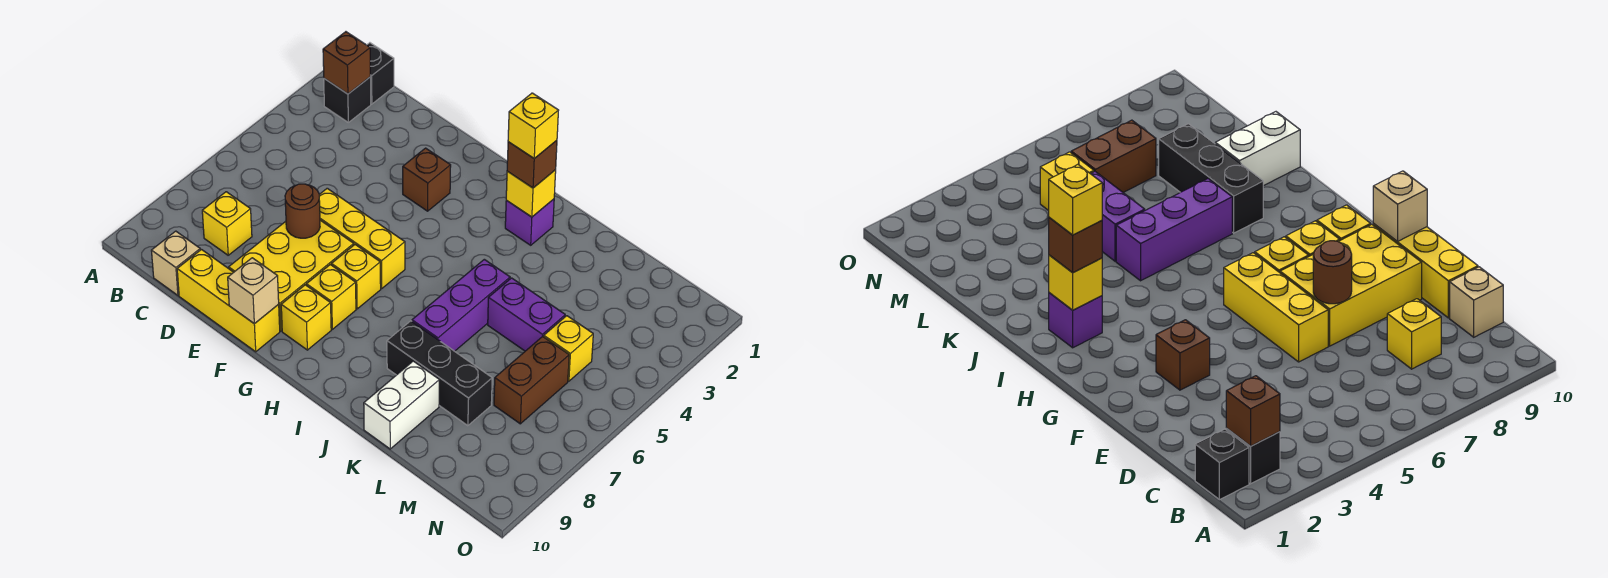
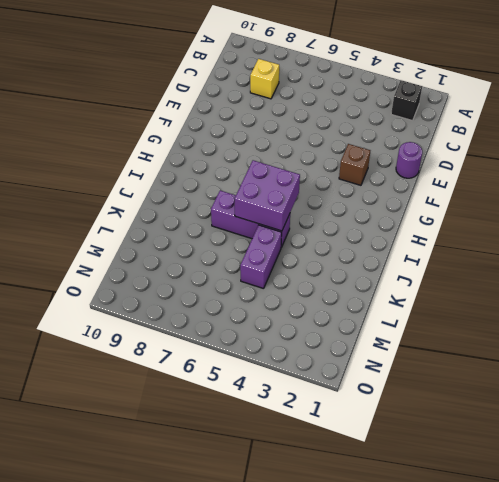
purple 1x1 round brick [396,142,422,178] -> none
purple 2x2 brick [235,160,300,231] -> none
none -> black 1x1 brick [367,43,394,104]
none -> tan 1x1 brick [151,231,200,295]
none -> yellow 1x3 brick [177,250,280,352]

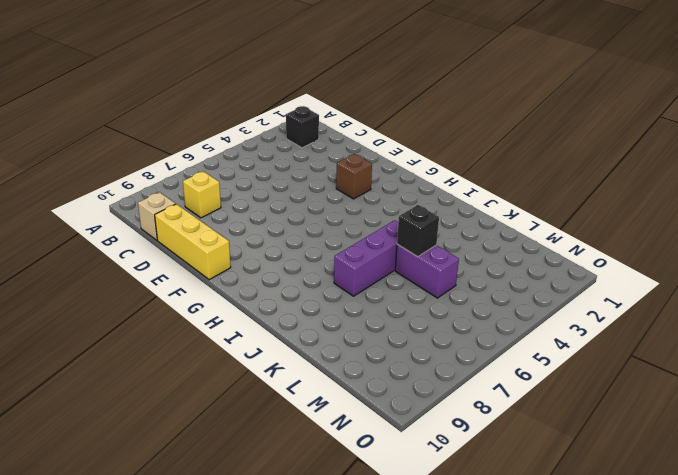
black 1x1 brick [397,205,439,257] -> black 1x1 brick moved to [367,43,394,104]
none -> yellow 1x3 brick [319,188,405,289]
none -> yellow 2x3 brick [229,220,354,331]
none -> yellow 1x1 brick [331,245,381,309]

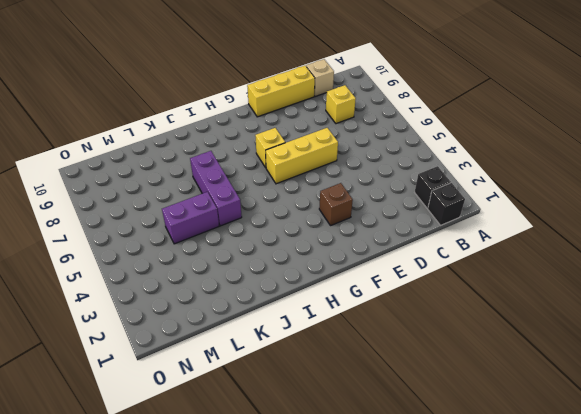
none -> yellow 2x3 brick [229,220,354,331]
none -> yellow 1x1 brick [306,265,356,329]
none -> yellow 1x1 brick [281,285,331,350]

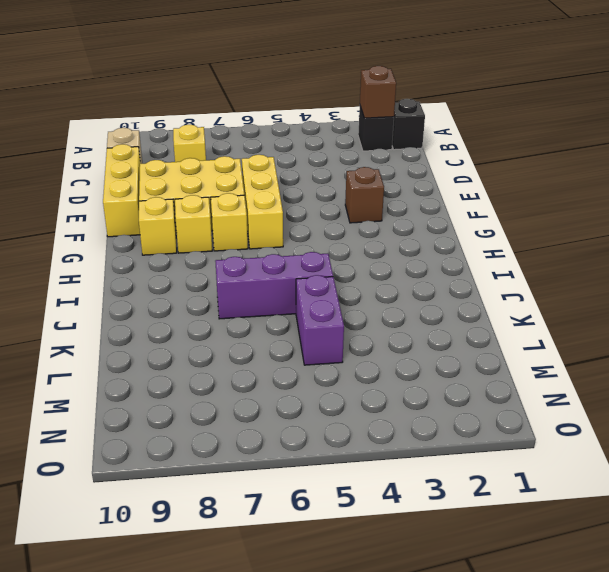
none -> purple 1x1 brick [505,199,554,245]
none -> black 1x3 brick [387,321,492,426]
none -> white 1x2 brick [364,361,439,449]

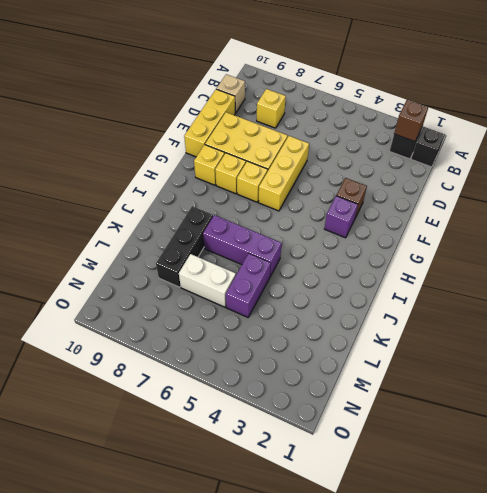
purple 1x1 brick [324,196,358,238] -> purple 1x1 brick moved to [505,199,554,245]
white 1x2 brick [179,254,236,307] -> white 1x2 brick moved to [364,361,439,449]
none -> yellow 1x1 brick [544,316,593,381]
none -> brown 1x2 brick [494,336,569,424]
none -> brown 1x1 round brick [285,184,320,238]

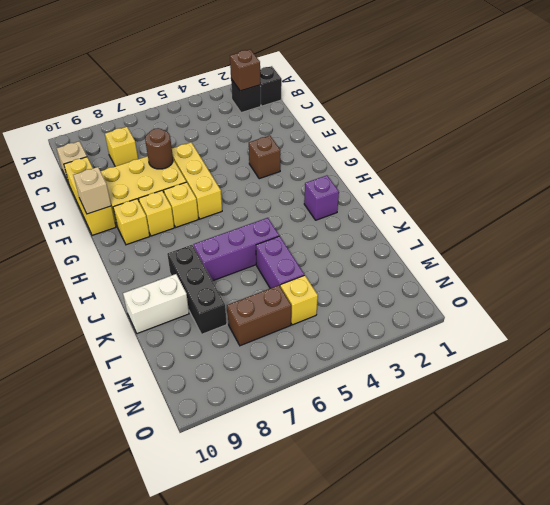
none -> yellow 1x1 brick [506,170,556,217]
none -> brown 1x1 brick [507,140,557,188]
none -> yellow 1x1 brick [508,93,559,158]

